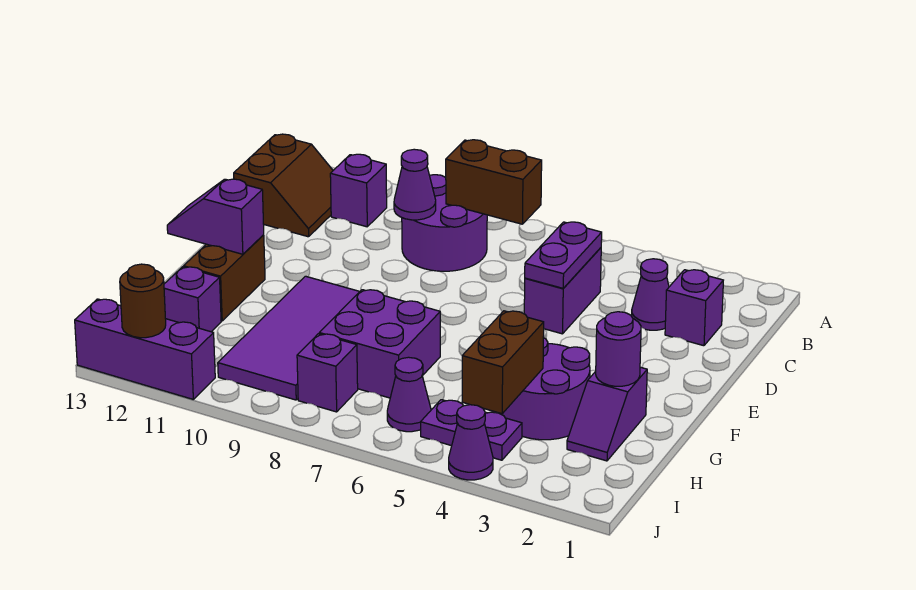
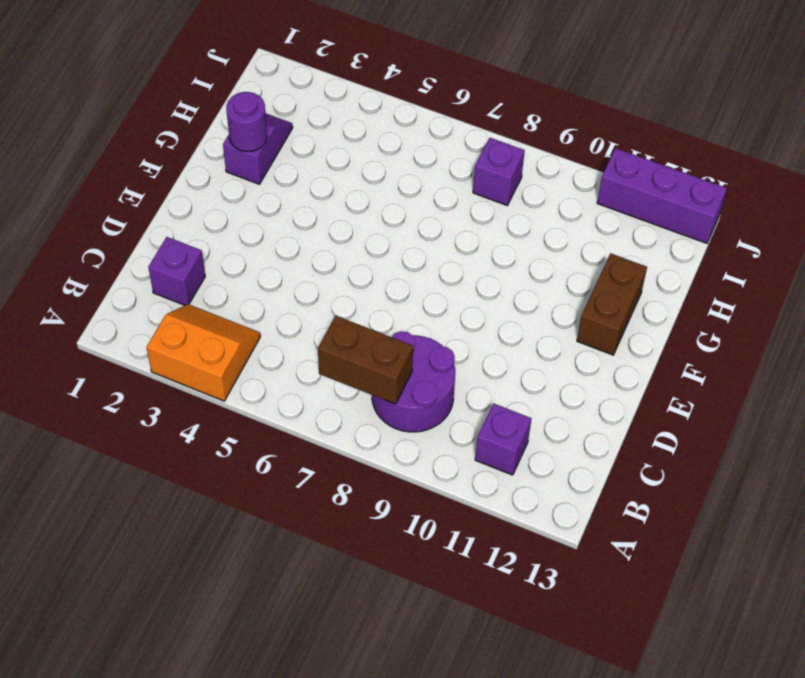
orange 2x2 slope [147,304,260,401] -> none
none -> brown 2x2 slope [234,134,333,237]
none -> purple 1x1 cone [632,259,669,330]
none -> purple 1x2 brick [524,248,601,334]

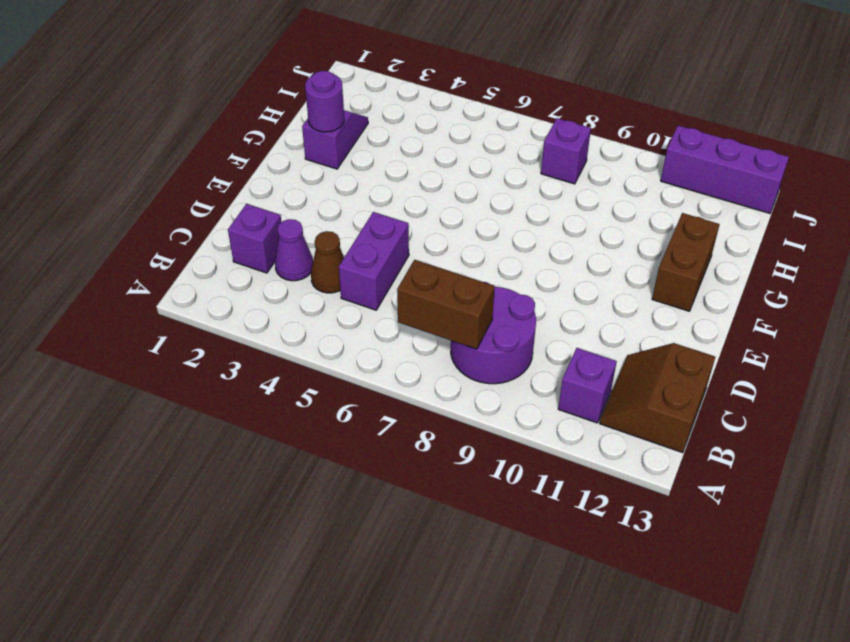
brown 1x1 cone [311,231,344,293] -> none
none -> purple 2x4 tile [218,276,360,400]
none -> purple 2x2 round brick [499,338,590,440]
none -> purple 2x2 brick [319,290,440,398]

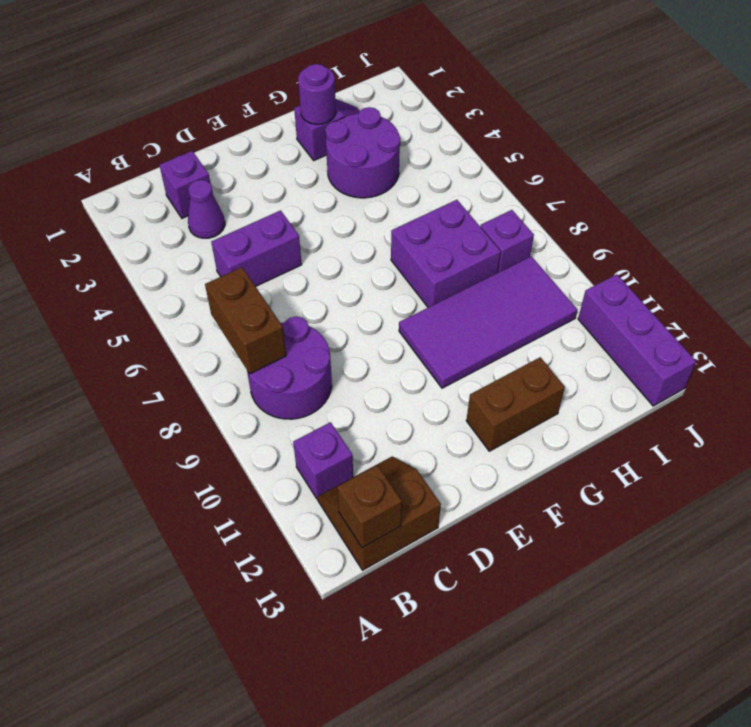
brown 1x1 brick [337,465,402,548] -> none
none -> purple 1x1 brick [164,267,221,332]
none -> purple 1x2 plate [421,400,522,460]
none -> purple 1x1 cone [387,357,431,432]

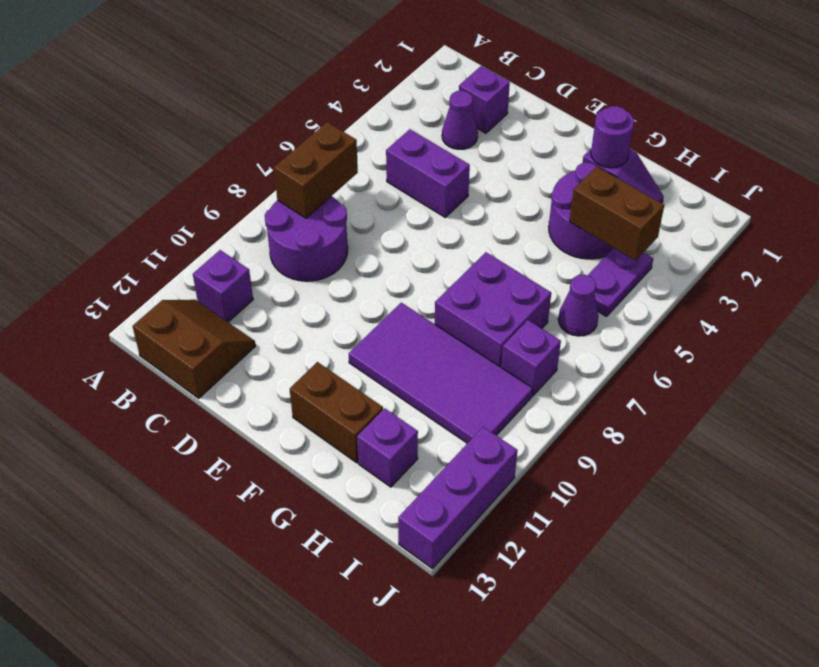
none -> purple 1x1 cone [449,405,493,480]
none -> purple 1x2 plate [525,222,602,288]
none -> purple 1x1 cone [394,149,436,220]

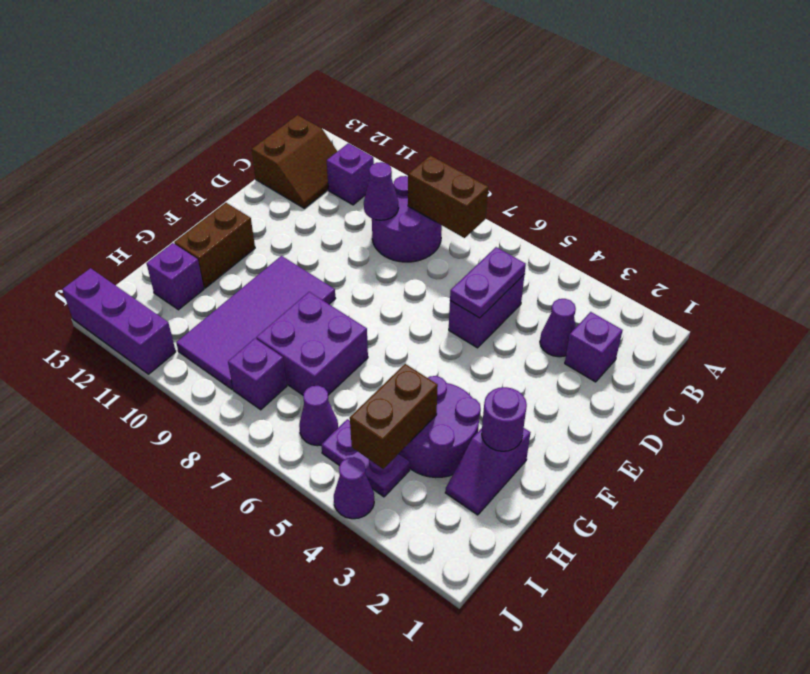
none -> purple 1x2 slope [167,179,264,254]
none -> brown 1x1 round brick [120,264,166,338]

